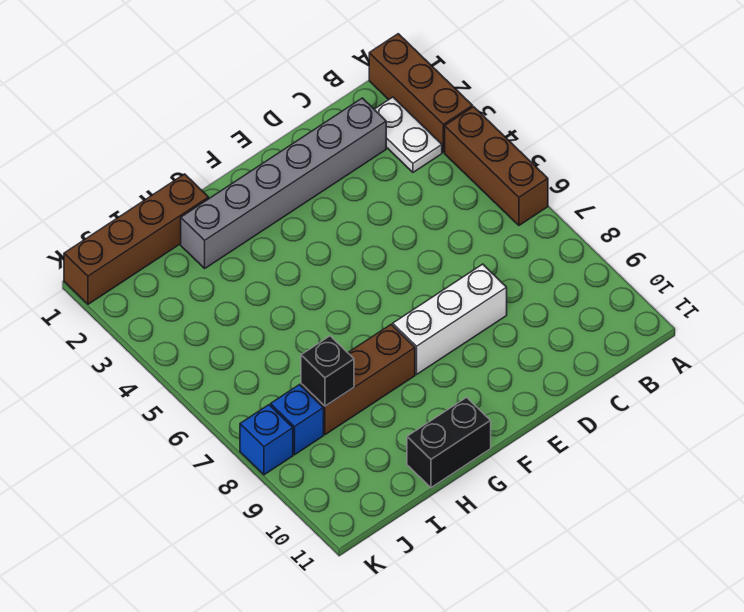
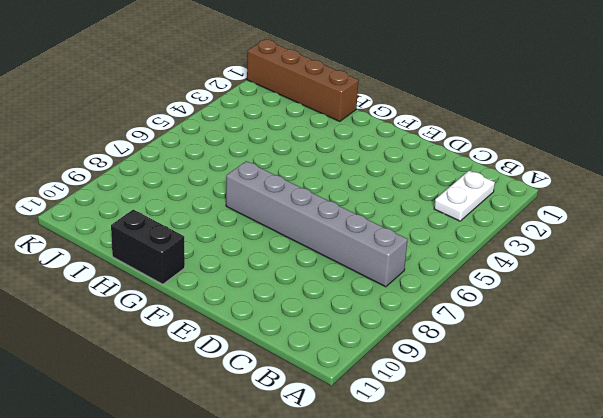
grey 1x6 brick [226,161,408,287] -> grey 1x6 brick moved to [181,98,386,268]
none -> brown 1x3 brick [369,34,473,153]
none -> brown 1x3 brick [445,107,548,225]

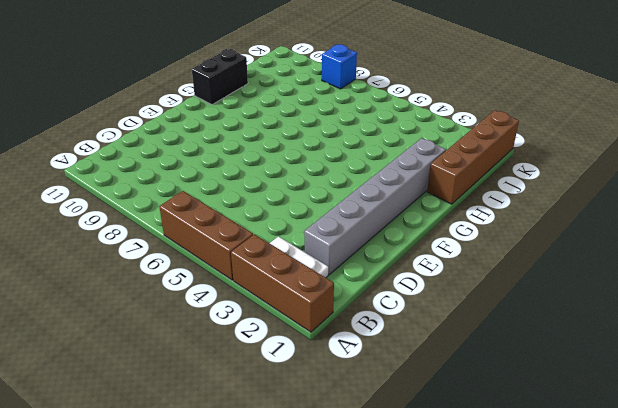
none -> white 1x3 brick [393,264,507,374]
none -> brown 1x3 brick [301,325,415,435]

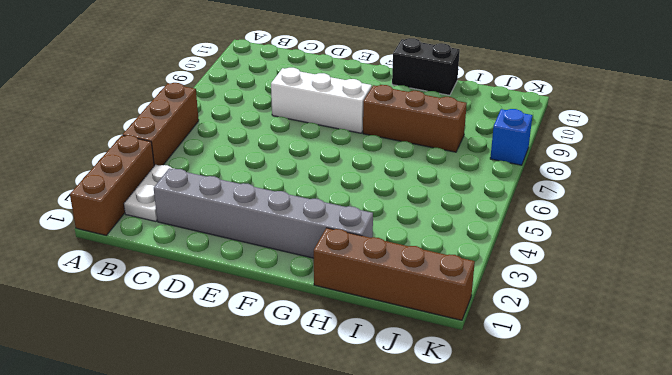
none -> blue 1x1 brick [271,385,324,455]
none -> black 1x1 brick [301,336,354,406]

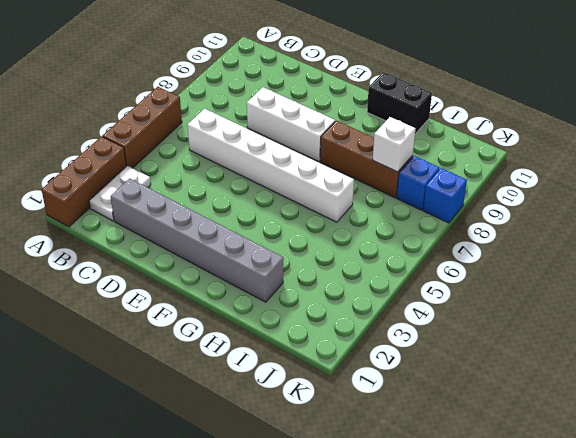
white 1x6 brick [187,109,354,222] -> none
white 1x1 brick [373,117,415,172] -> black 1x1 brick [301,336,354,406]
none -> brown 1x4 brick [64,174,209,304]

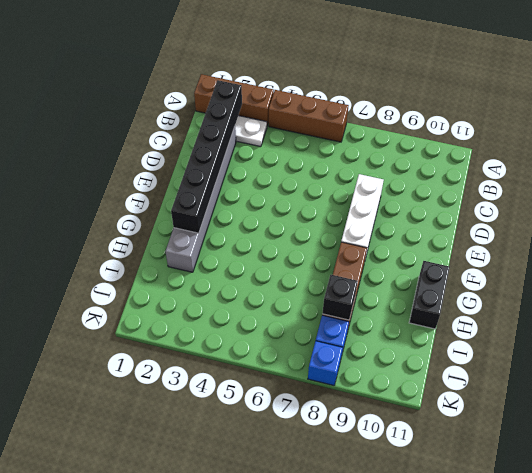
black 1x6 brick [171,80,242,233] -> none
none -> brown 1x4 brick [64,174,209,304]

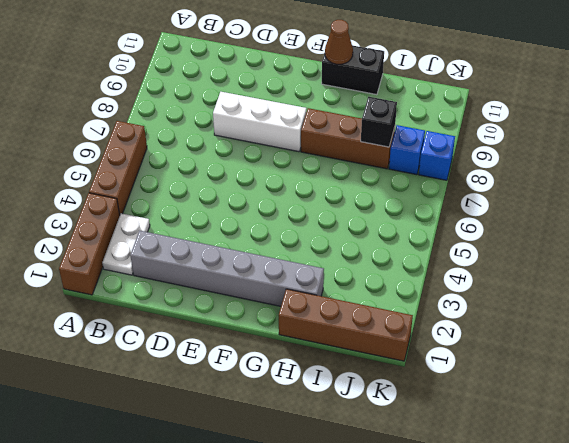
brown 1x1 cone [325,20,353,64] -> none

